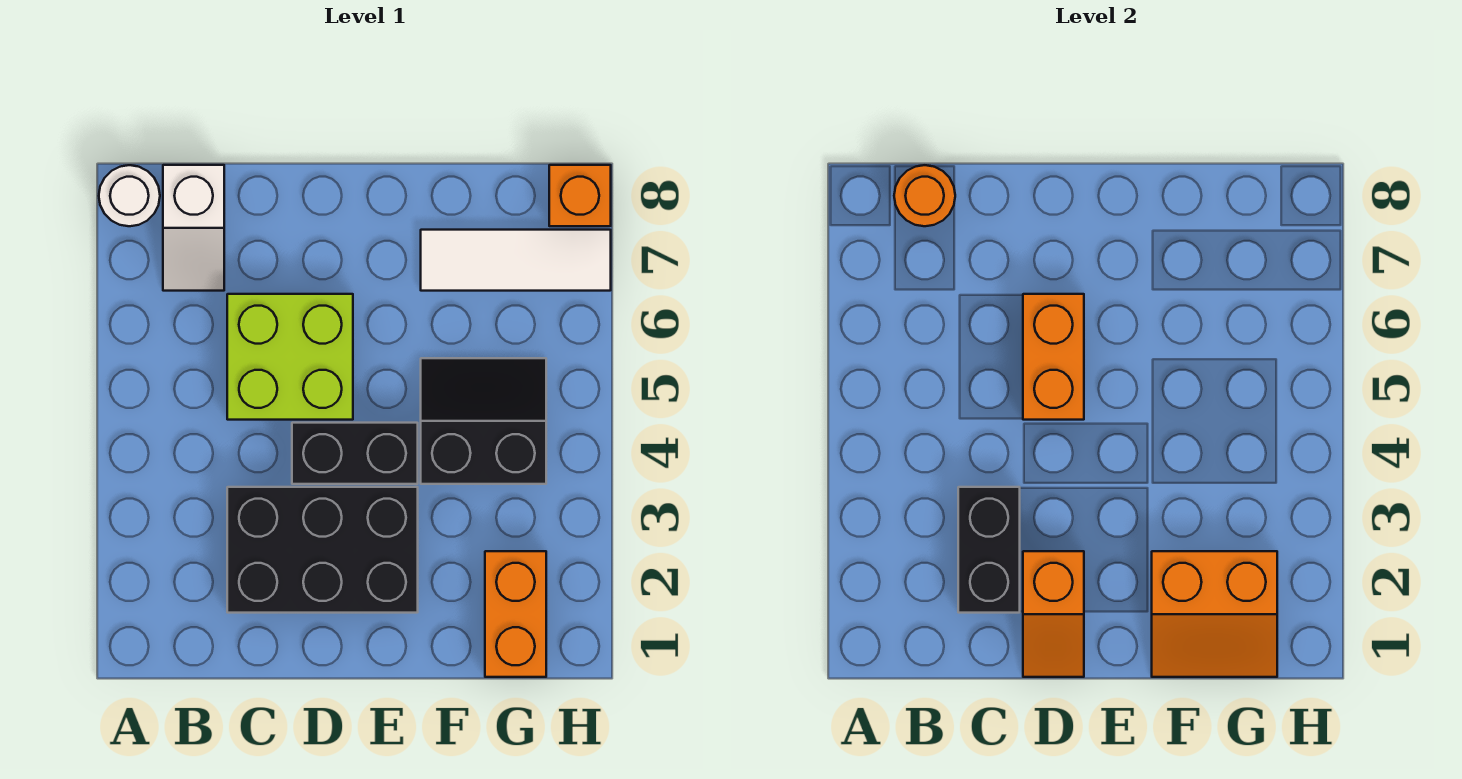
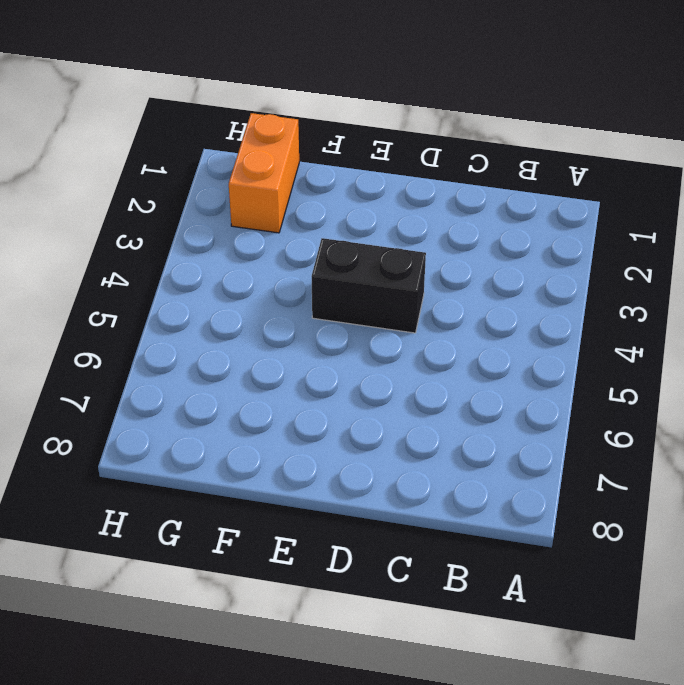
none -> white 1x1 round brick [99,165,160,226]
none -> white 1x2 slope [163,165,224,291]
none -> black 2x3 brick [227,487,418,613]

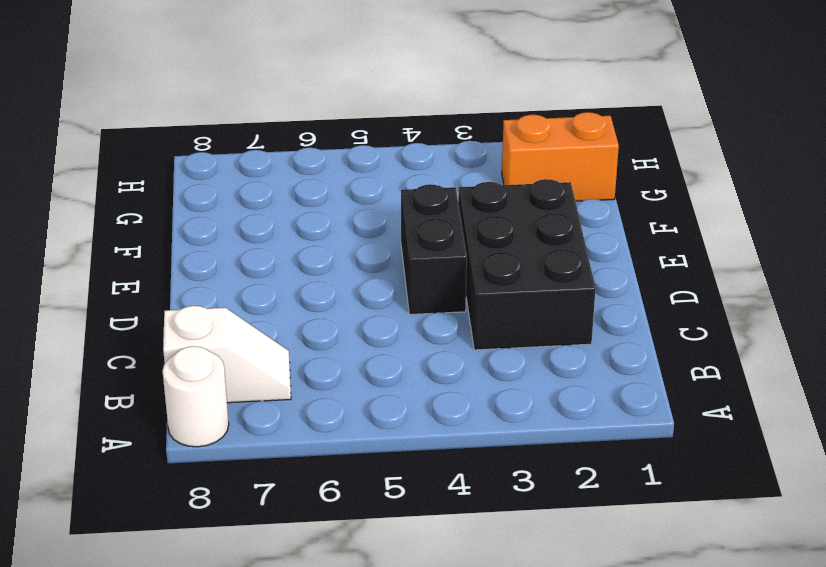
none -> lime 2x2 brick [227,294,353,420]
none -> black 2x2 slope [421,358,546,484]
none -> white 1x3 tile [421,230,611,291]

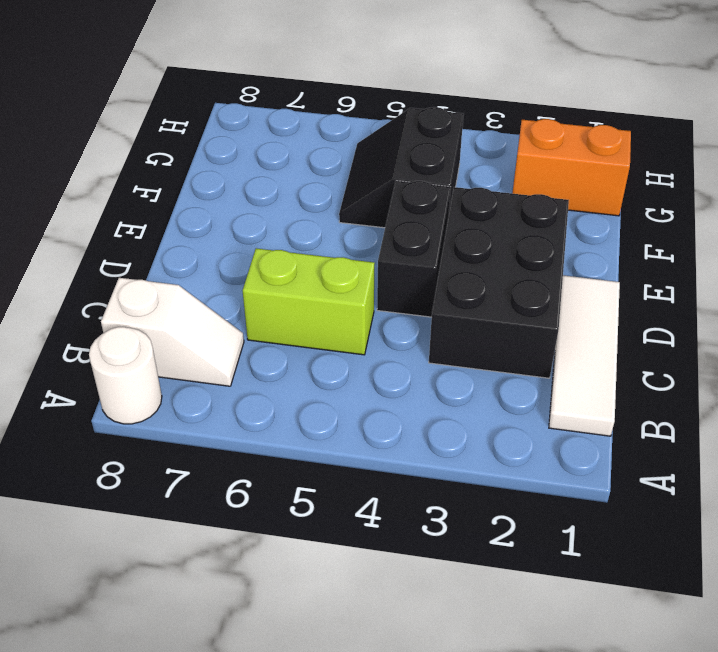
white 1x3 tile [549,275,620,436] -> white 1x3 tile moved to [421,230,611,291]
lime 1x2 brick [243,248,375,355] -> lime 2x2 brick [227,294,353,420]
none -> orange 1x1 brick [549,165,611,226]
none -> orange 1x1 round brick [894,165,955,226]
none -> black 1x2 brick [958,487,1020,613]

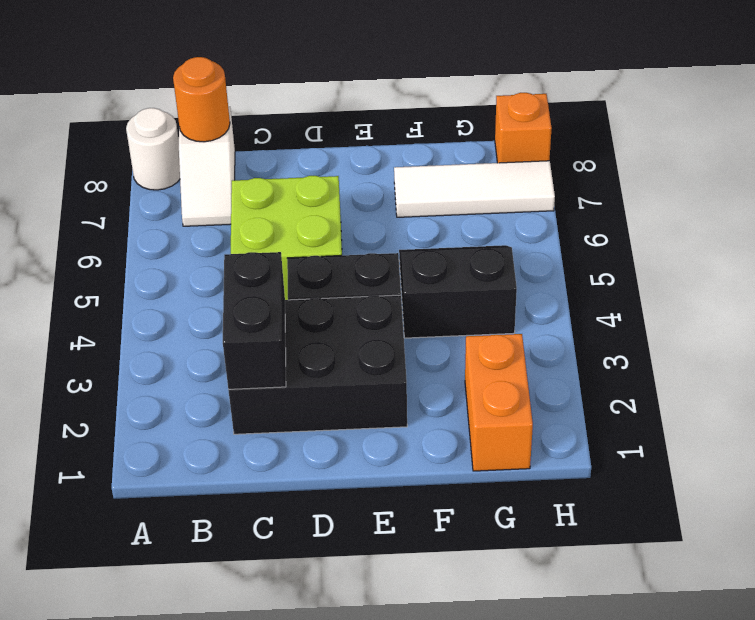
none -> orange 1x2 slope [1023,551,1084,677]
none -> orange 1x2 brick [1023,294,1084,420]
none -> orange 2x2 slope [1152,551,1277,677]

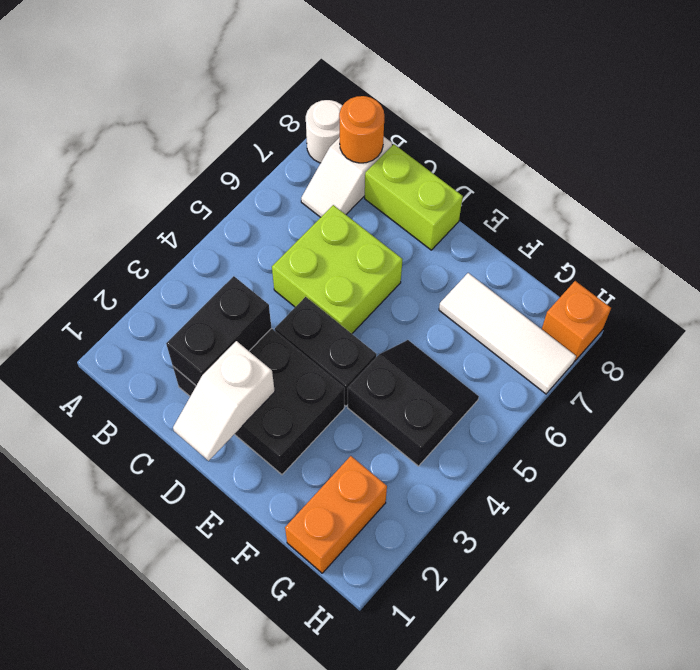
lime 1x2 brick [365,144,463,250] -> none
white 1x2 slope [173,341,275,461] -> orange 1x2 slope [1023,551,1084,677]
none -> orange 1x2 brick [1023,294,1084,420]
none -> orange 2x2 slope [1152,551,1277,677]

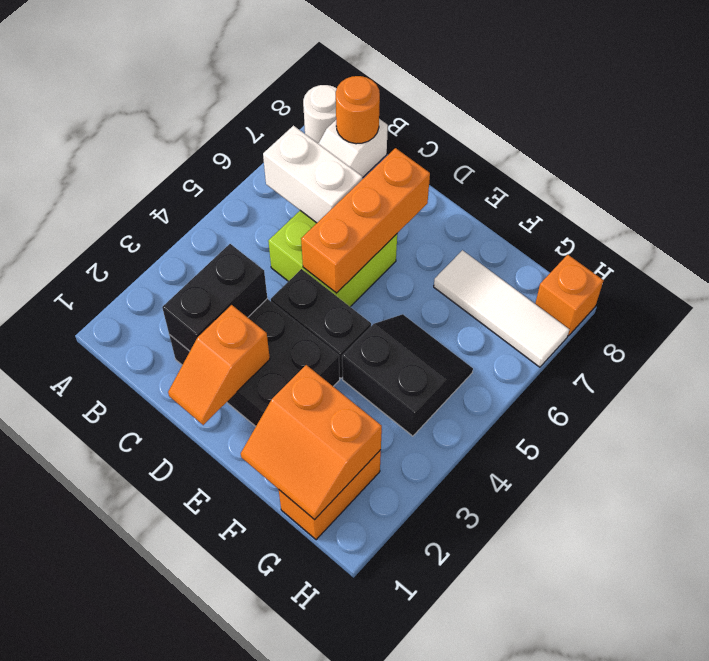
white 1x2 brick [263,126,363,223] -> none
orange 1x3 brick [301,148,430,293] -> orange 1x2 brick [1023,294,1084,420]

